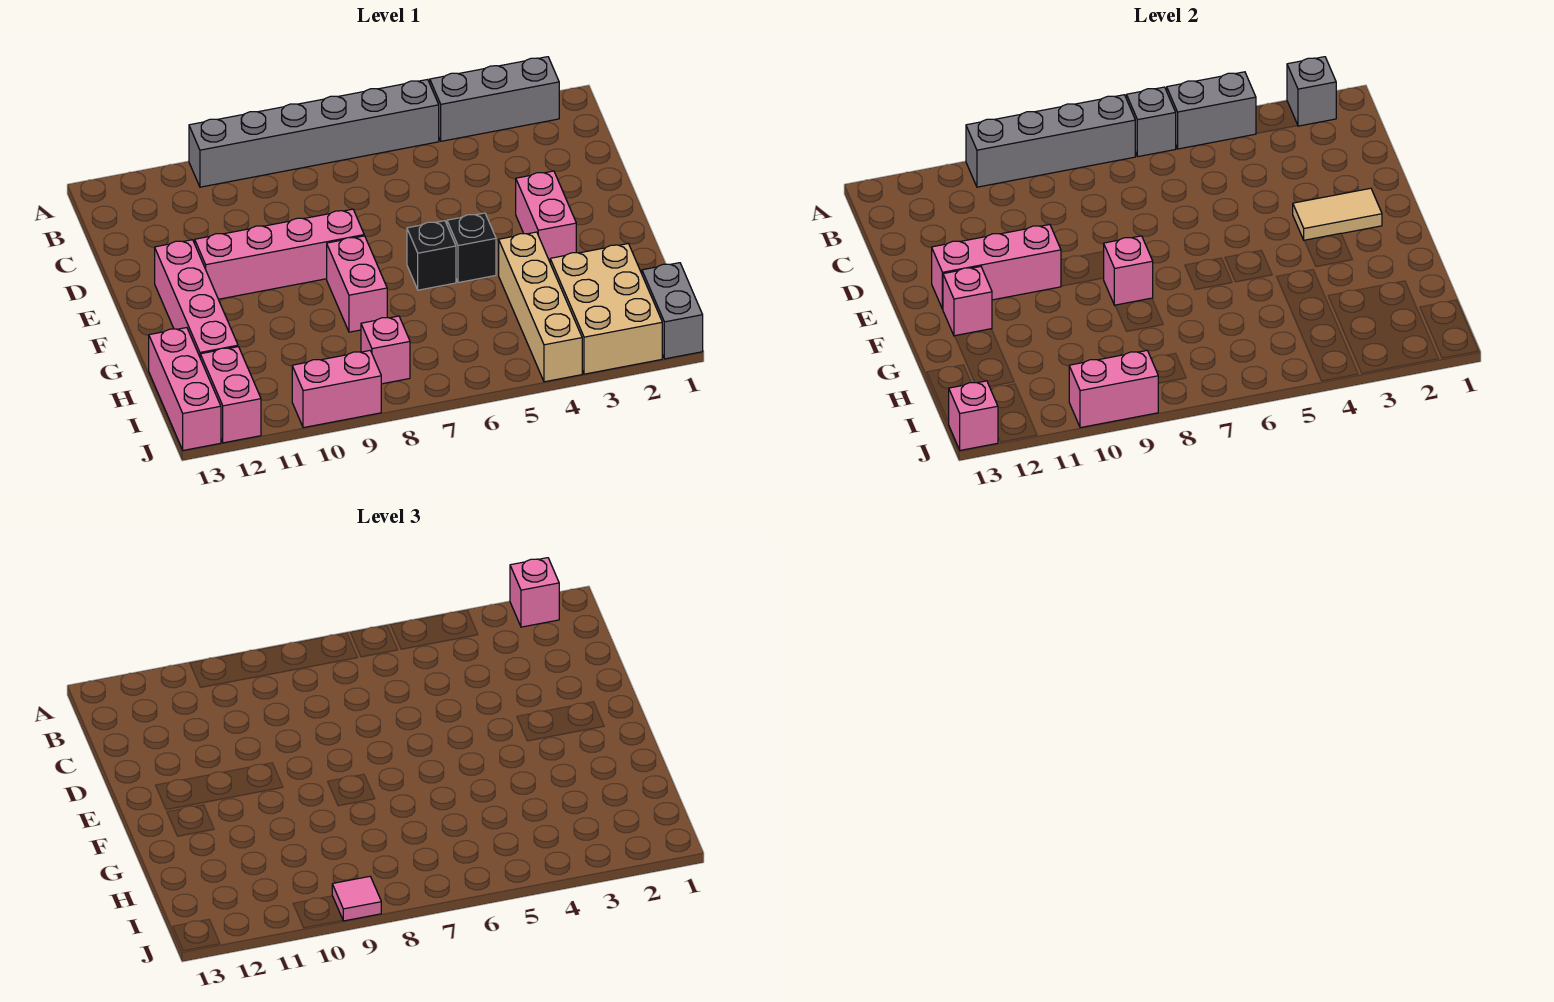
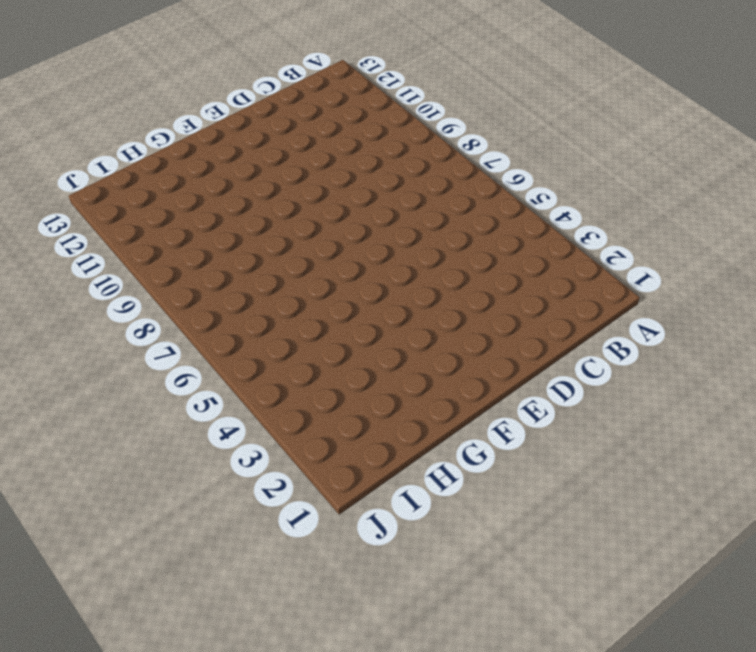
none -> grey 1x3 brick [430,57,559,141]
none -> grey 1x6 brick [189,79,439,187]
none -> pink 1x2 brick [516,171,576,262]

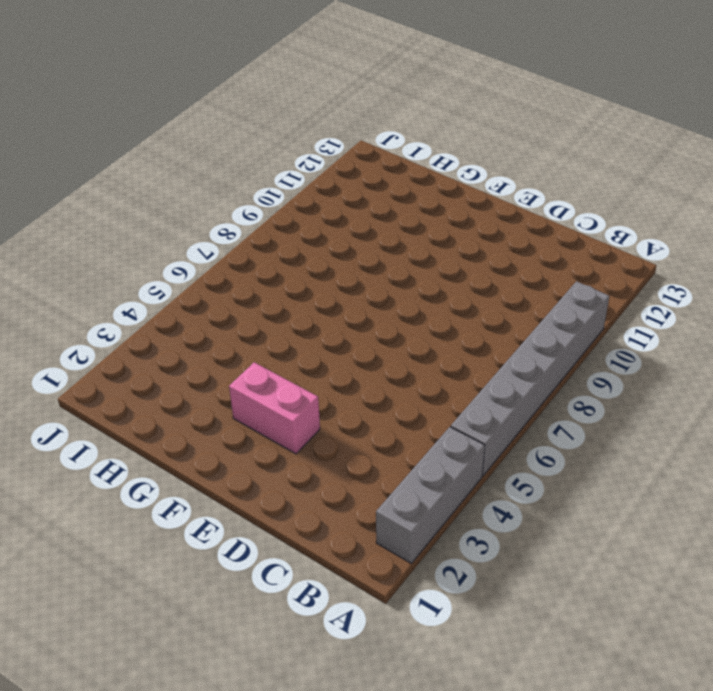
none -> pink 1x4 brick [195,209,364,299]
none -> pink 1x4 brick [155,240,238,357]
none -> black 1x1 brick [447,213,496,283]

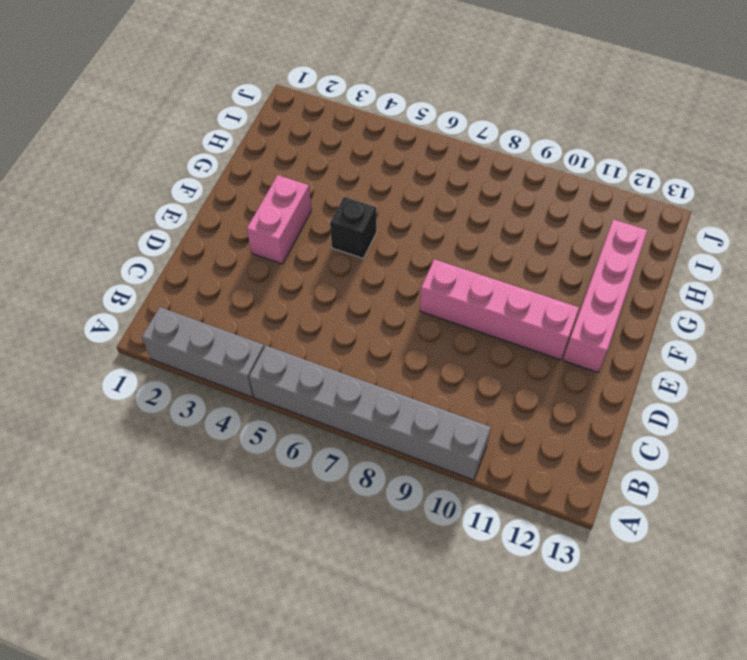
none -> black 1x1 brick [407,221,456,290]
none -> pink 1x2 brick [327,236,387,332]
none -> tan 1x4 brick [499,232,582,382]

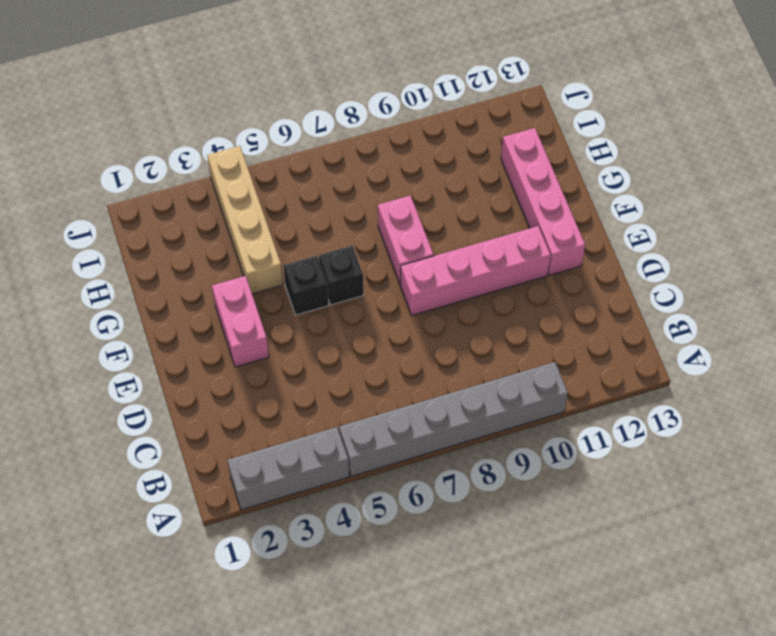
none -> tan 2x3 brick [550,244,662,374]
none -> pink 1x3 brick [149,328,221,450]
none -> grey 1x2 brick [642,263,703,359]

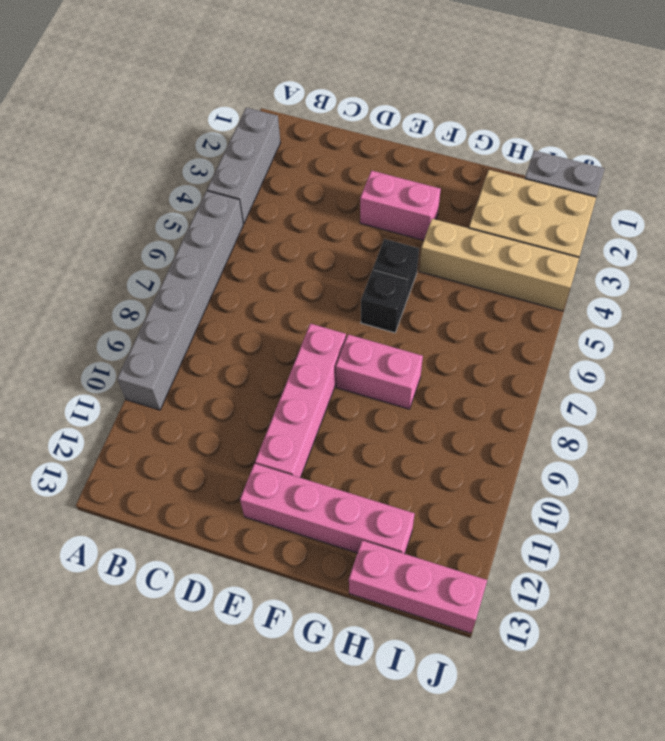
none -> pink 1x1 brick [361,316,410,384]
none -> pink 1x2 brick [200,347,261,443]
none -> pink 1x2 brick [292,351,381,428]

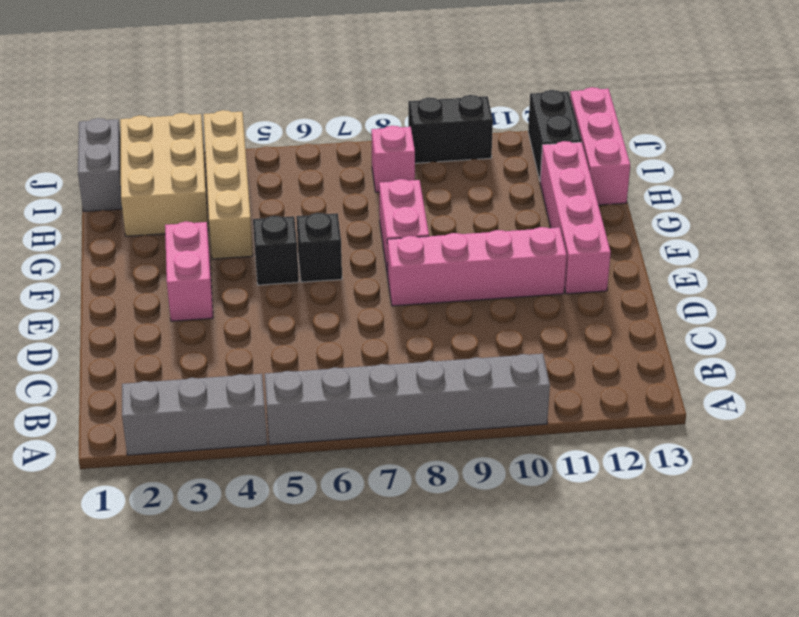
black 1x2 brick [528,90,582,180] -> pink 1x2 brick [200,347,261,443]
black 1x2 brick [408,95,493,163] -> pink 1x2 brick [292,351,381,428]
none -> grey 1x1 brick [1287,57,1336,126]
none -> grey 1x2 brick [1167,72,1256,149]
none -> grey 1x1 brick [1126,87,1176,157]

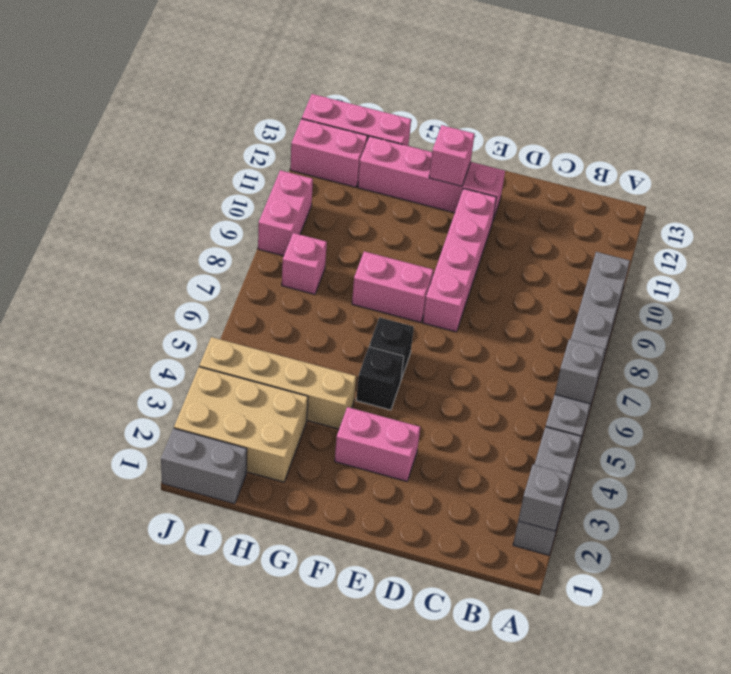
none -> grey 1x2 brick [1167,72,1256,149]
none -> grey 1x4 brick [966,95,1136,187]
none -> tan 1x2 tile [1293,188,1382,241]

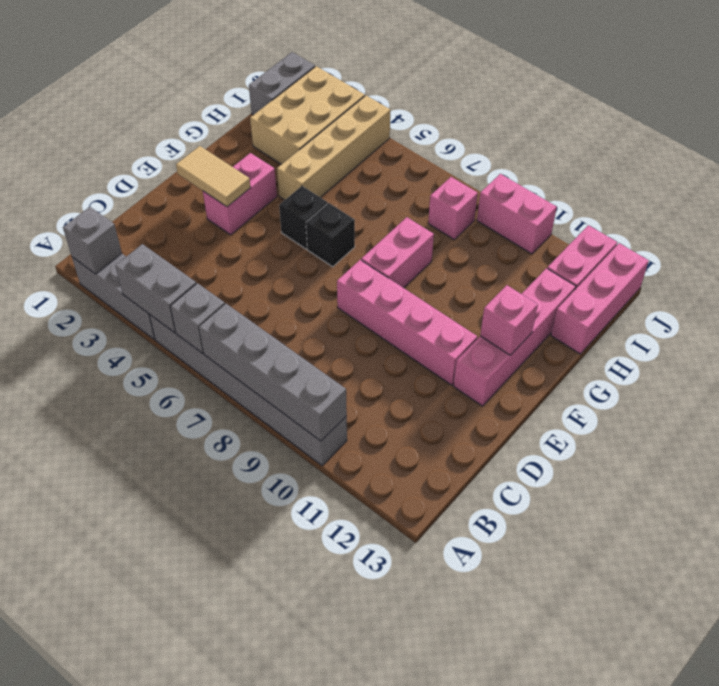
none -> pink 1x3 brick [932,224,1061,309]
none -> pink 1x1 brick [1104,236,1153,305]
none -> pink 1x2 brick [1069,350,1158,428]

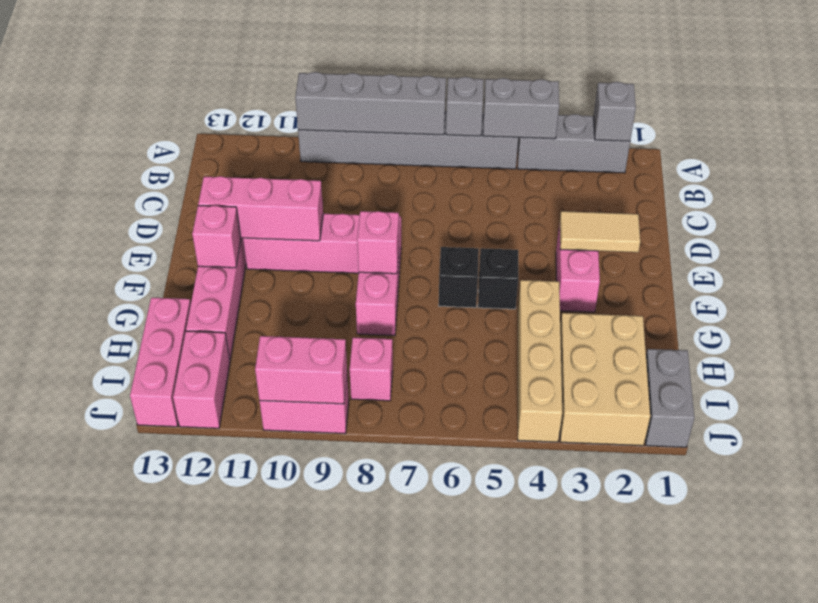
none -> pink 1x1 brick [948,381,998,450]
none -> pink 1x1 brick [510,558,559,627]
none -> pink 1x1 tile [332,876,381,921]

